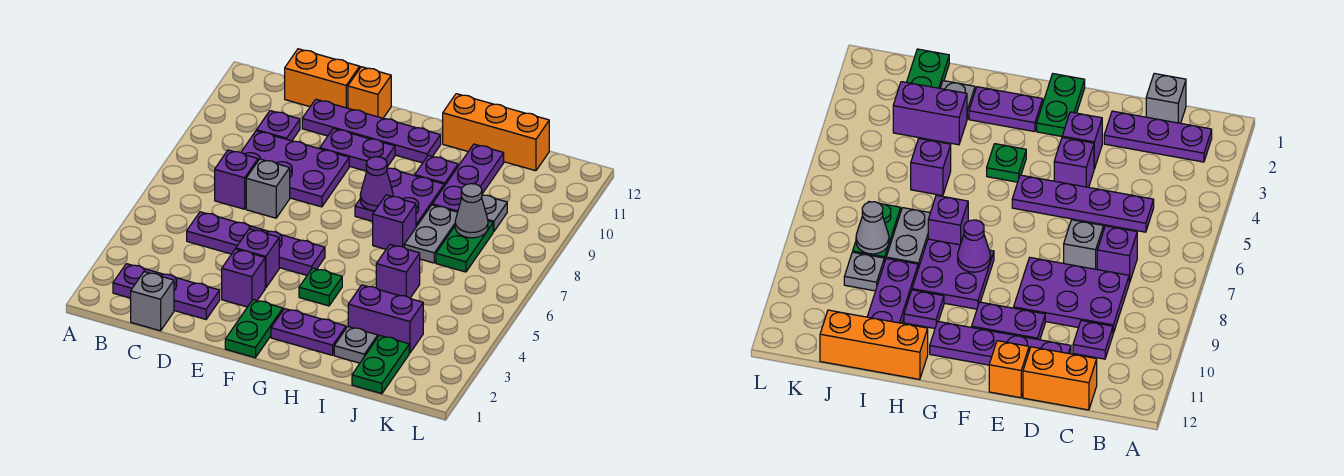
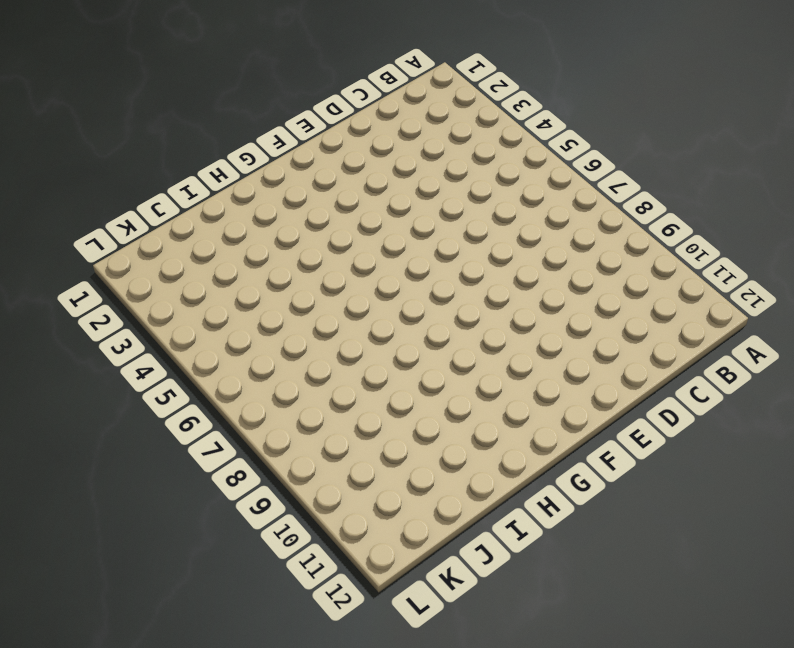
none -> purple 1x3 plate [113,264,220,319]
none -> grey 1x1 brick [131,272,174,331]
none -> purple 1x4 plate [187,212,325,275]
none -> purple 1x1 brick [215,150,258,209]

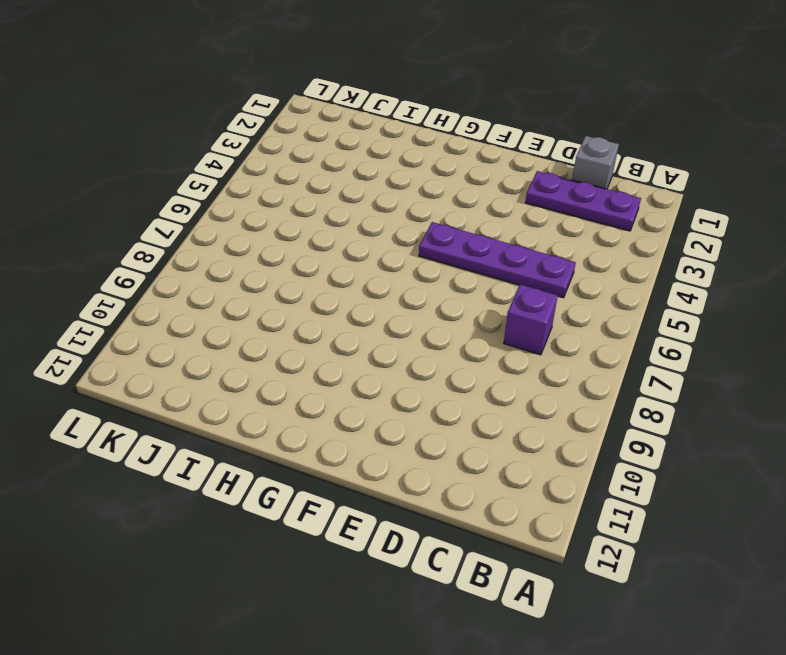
none -> purple 2x3 plate [241,131,349,207]
none -> purple 1x1 plate [257,111,300,141]
none -> orange 1x2 brick [285,49,360,108]
none -> grey 1x1 brick [246,159,290,218]

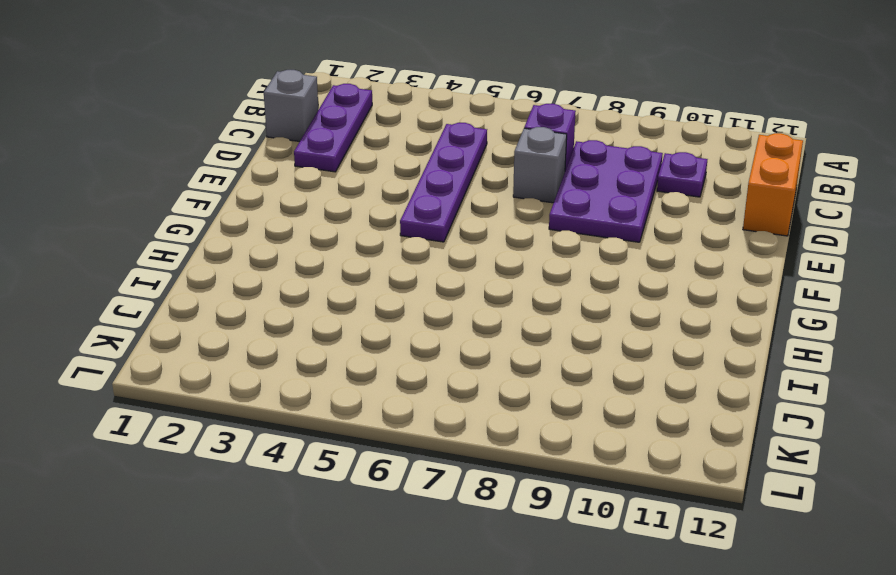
none -> purple 1x4 plate [302,99,441,163]
none -> purple 1x1 brick [222,249,265,307]
none -> purple 1x1 brick [236,229,279,288]
none -> purple 1x2 plate [320,128,395,171]

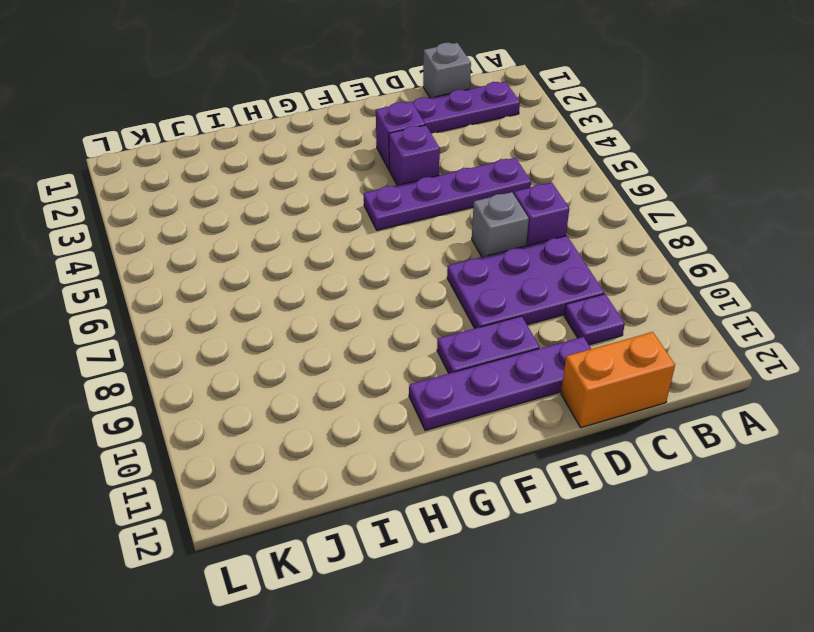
none -> orange 1x1 brick [348,67,391,118]
none -> green 1x2 plate [225,300,283,358]
none -> purple 1x2 plate [271,309,346,355]
none -> green 1x1 plate [299,268,342,306]

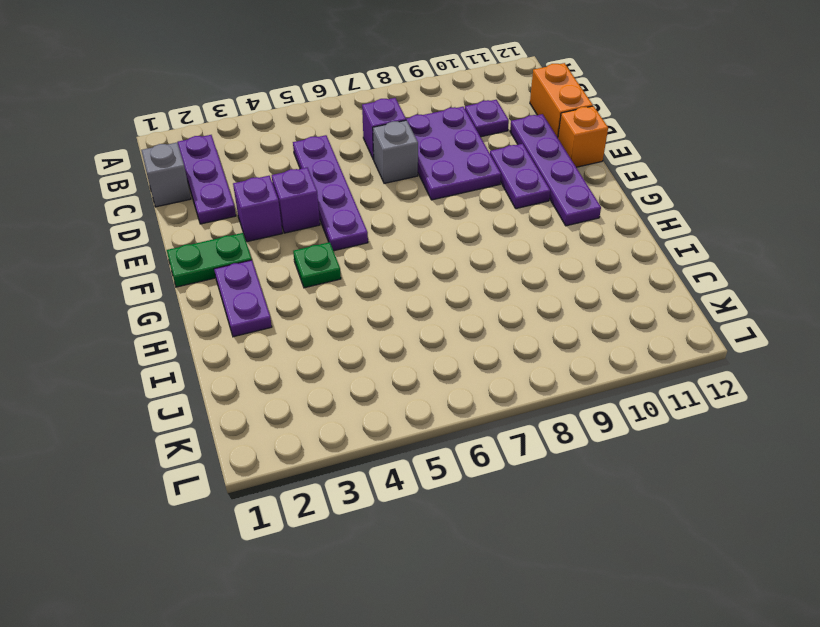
none -> purple 2x2 plate [355,168,444,227]
none -> purple 1x1 brick [373,195,416,249]
none -> purple 1x1 plate [415,155,458,186]
none -> orange 1x3 brick [443,94,549,171]

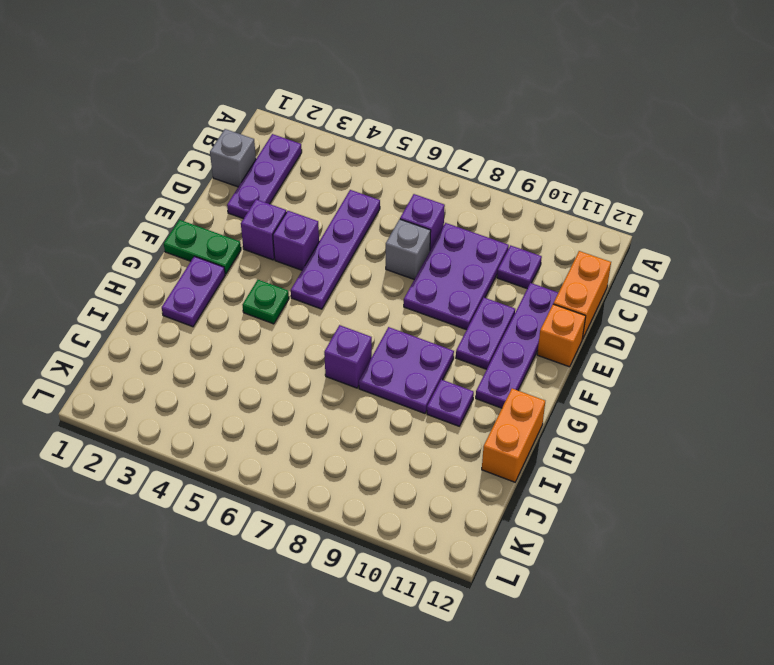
orange 1x2 brick [482,388,545,482] -> orange 1x3 brick [443,94,549,171]
none -> grey 1x1 plate [334,327,378,363]
none -> purple 1x2 brick [348,285,423,353]
none -> purple 1x1 brick [376,245,420,298]
none -> grey 1x2 plate [404,205,458,263]

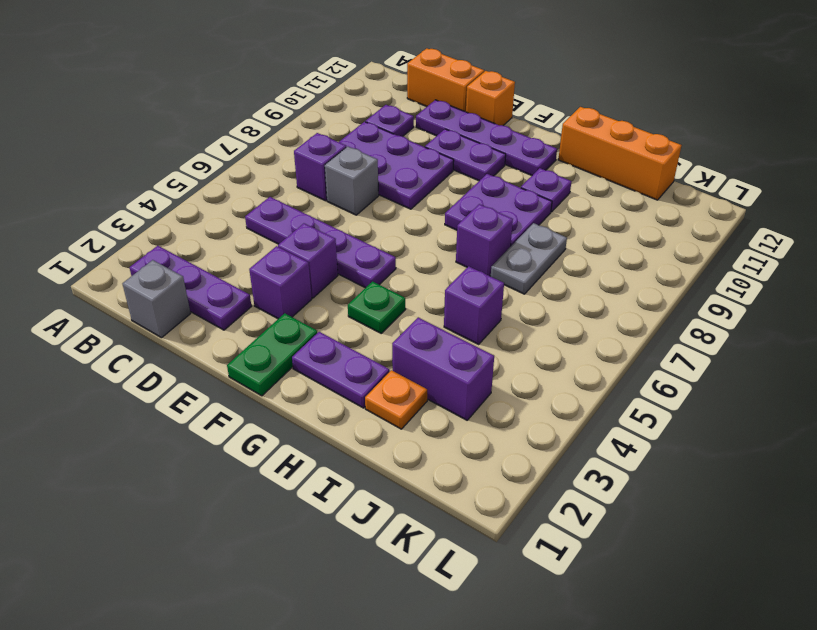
orange 1x1 plate [365,370,427,429] -> grey 1x1 plate [334,327,378,363]
none -> purple 1x3 plate [432,144,504,212]
none -> green 1x2 plate [352,335,409,394]
none -> green 1x2 plate [436,221,493,272]
none -> grey 1x1 plate [482,195,507,231]

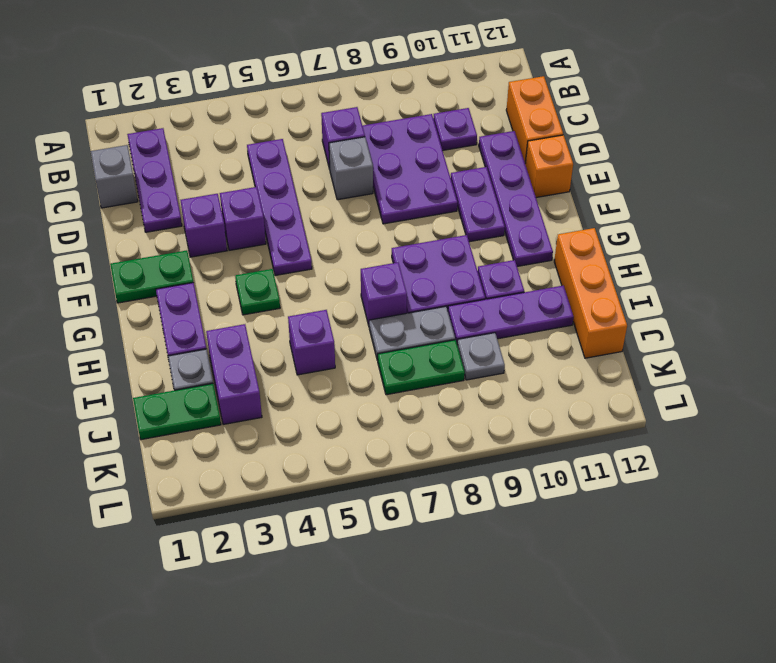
none -> purple 1x1 cone [360,157,393,211]
none -> grey 1x1 cone [455,184,488,238]

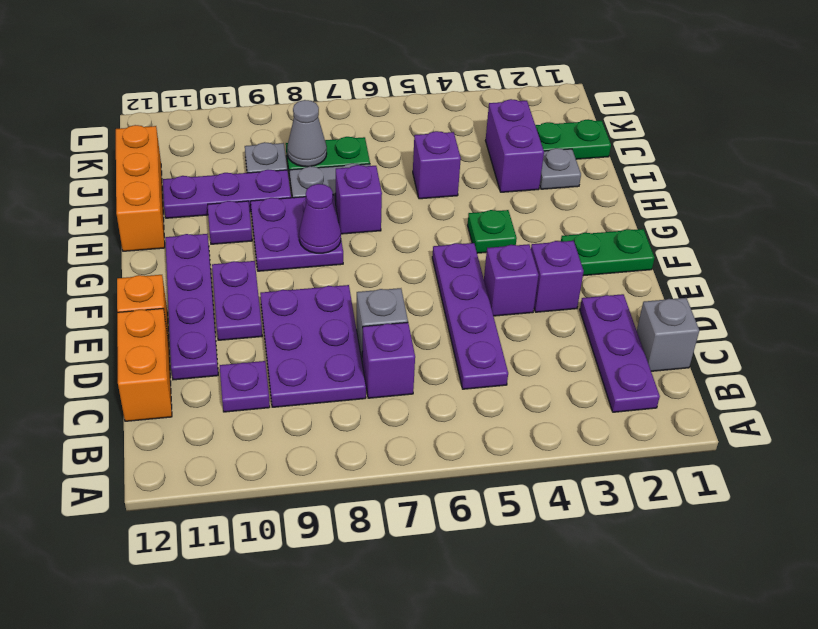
none -> purple 1x2 plate [271,309,346,355]

